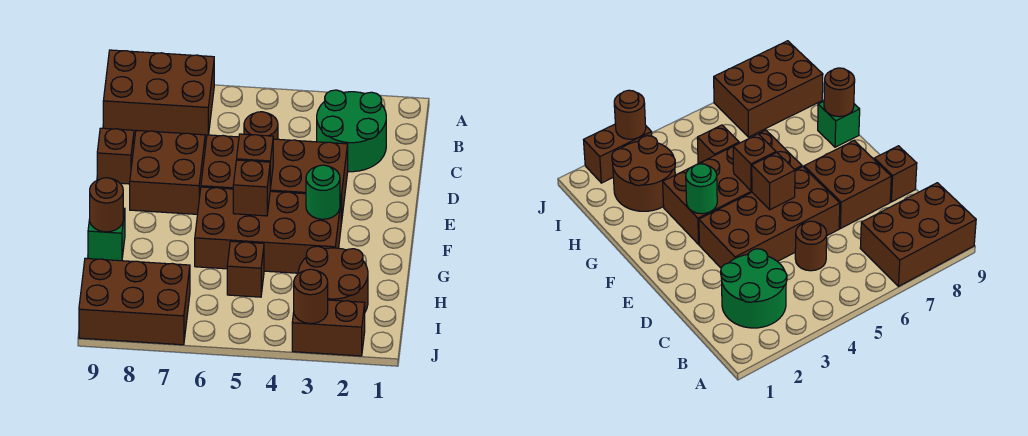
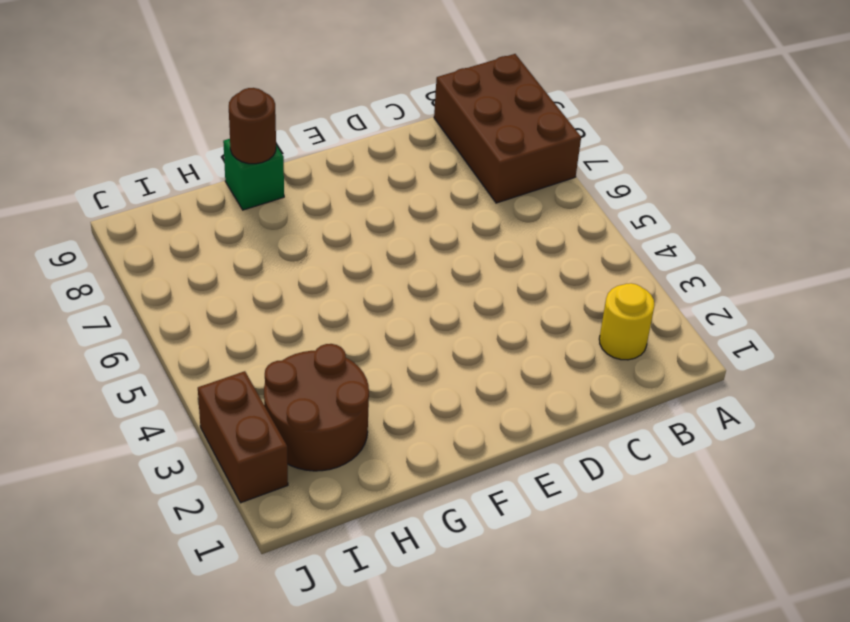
yellow 1x1 round brick [599,283,654,360] -> green 2x2 round brick [317,90,386,172]
none -> brown 1x1 round brick [244,112,278,139]
none -> brown 2x4 brick [201,135,348,223]
none -> brown 2x2 brick [130,130,205,214]

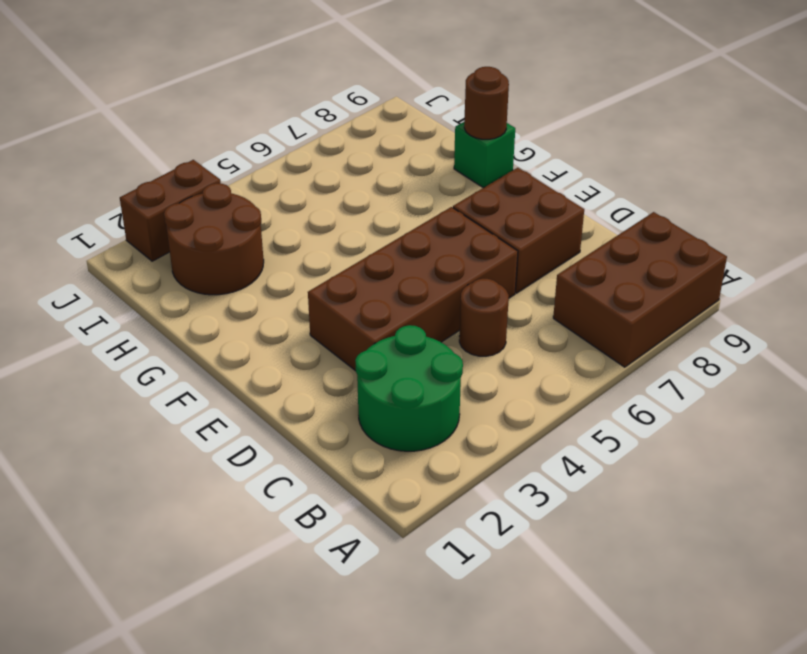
none -> brown 1x1 brick [97,128,134,184]
none -> brown 2x4 brick [195,187,341,273]
none -> brown 1x1 brick [227,241,264,297]

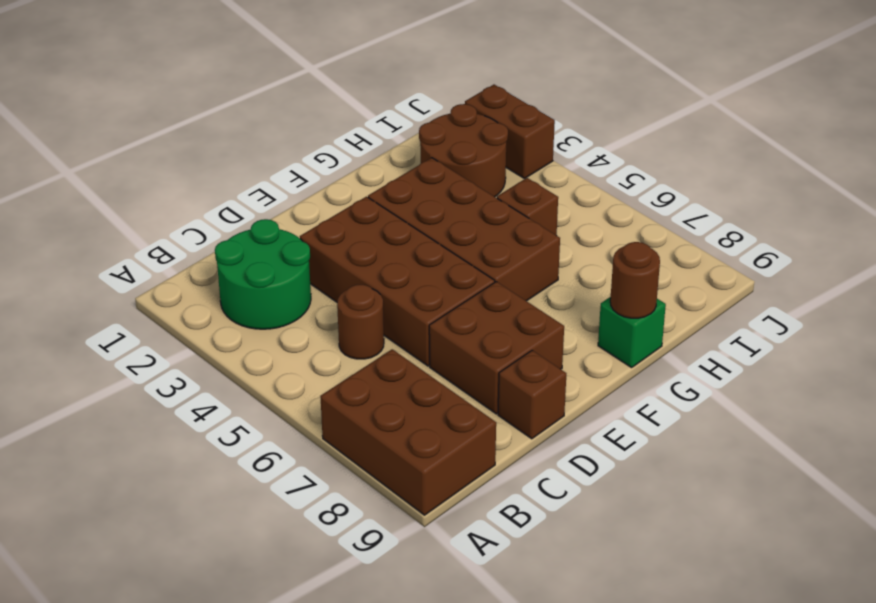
none -> brown 2x3 brick [79,258,190,345]
none -> brown 1x1 brick [237,134,273,189]
none -> green 1x1 round brick [306,165,340,219]

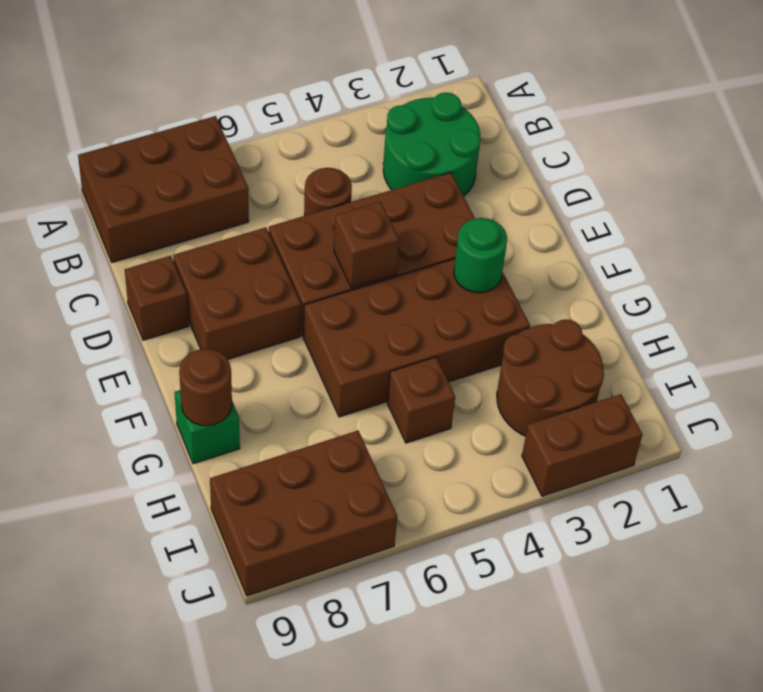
none -> brown 1x1 brick [233,160,270,216]
none -> brown 1x1 round brick [294,269,328,324]

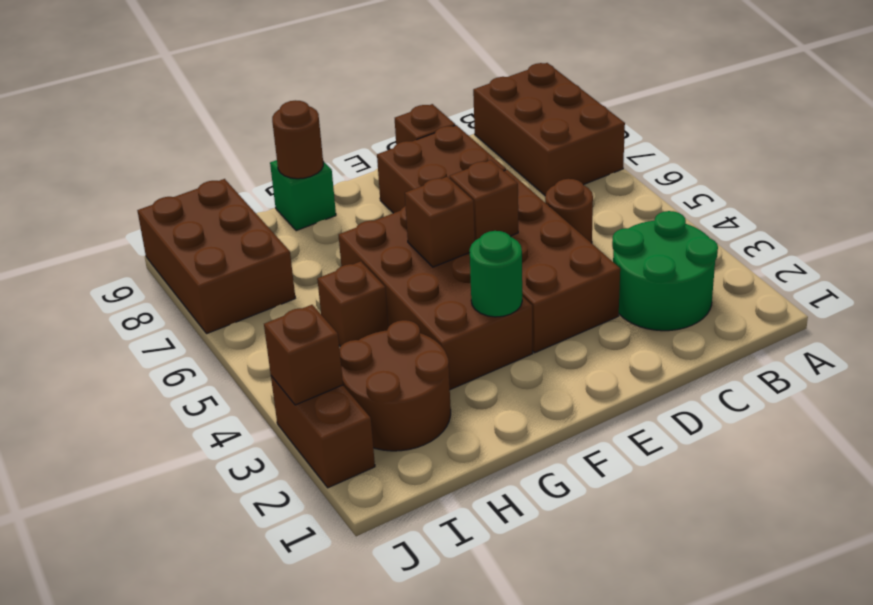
brown 1x1 brick [264,305,343,405] -> brown 1x1 round brick [294,269,328,324]

